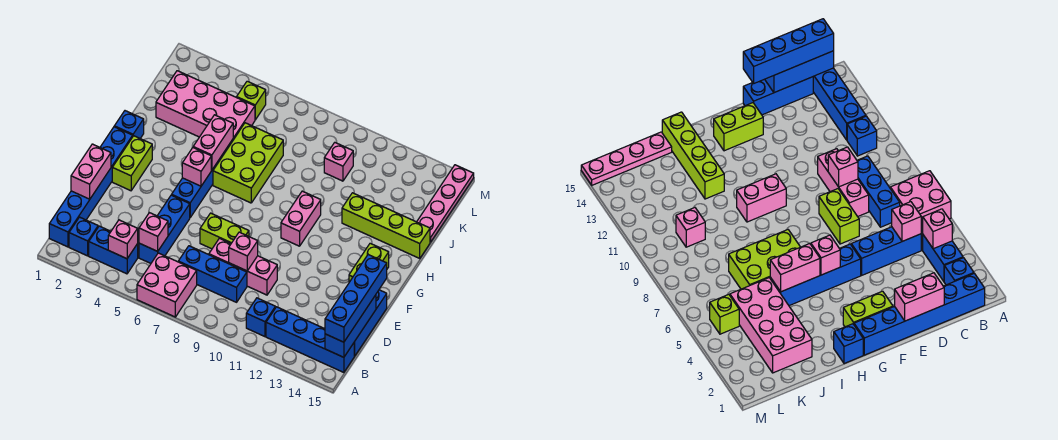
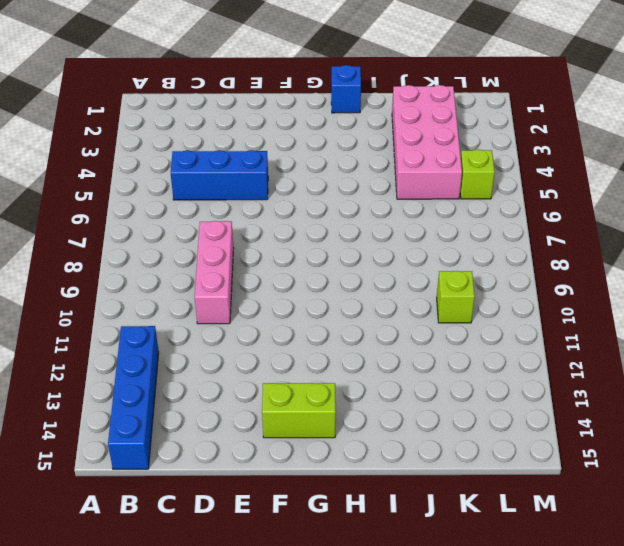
lime 1x1 brick [437,271,475,323] -> pink 1x1 brick [324,143,353,181]
none -> pink 2x2 brick [137,253,197,317]
none -> blue 1x6 brick [49,127,133,247]
none -> blue 1x1 brick [69,217,98,256]
none -> blue 1x2 brick [89,226,138,274]

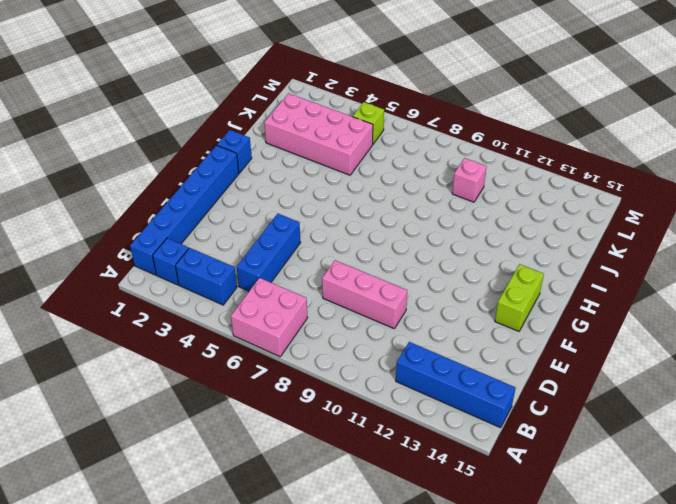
none -> blue 1x1 brick [246,298,275,337]
none -> blue 1x3 brick [178,246,247,302]
none -> blue 1x3 brick [354,290,387,356]
none -> lime 1x2 brick [200,213,249,249]

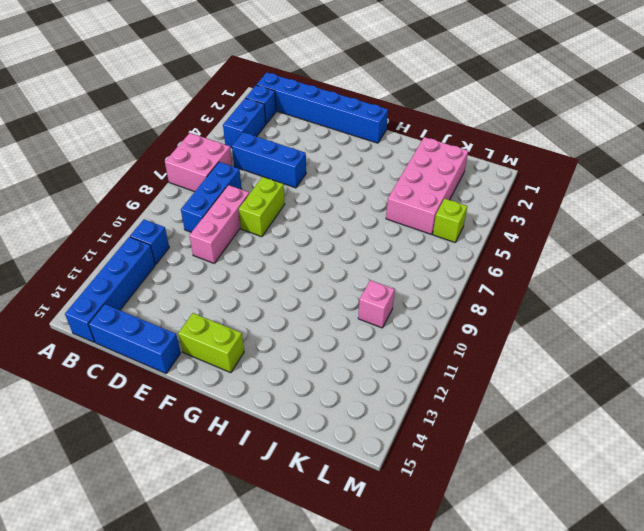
none -> lime 1x2 brick [112,136,152,191]
none -> blue 1x4 brick [172,139,233,217]
none -> pink 1x2 brick [281,191,321,246]
none -> blue 1x1 brick [114,111,144,138]

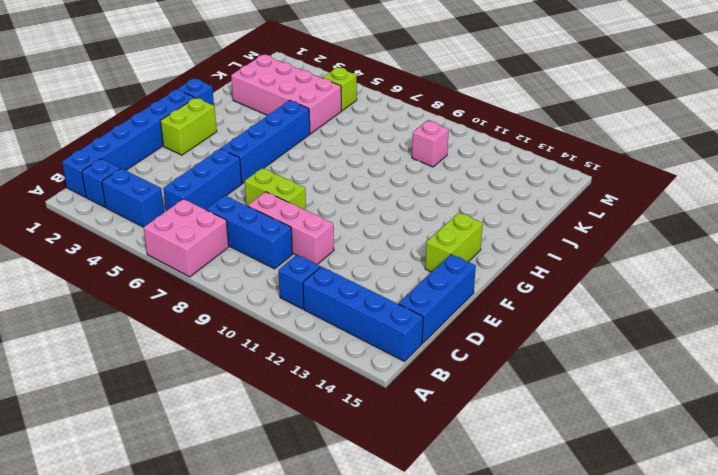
none -> pink 1x2 brick [281,191,321,246]
none -> lime 2x3 brick [213,123,283,203]
none -> lime 1x4 brick [342,193,430,258]
none -> pink 1x4 plate [417,165,474,242]

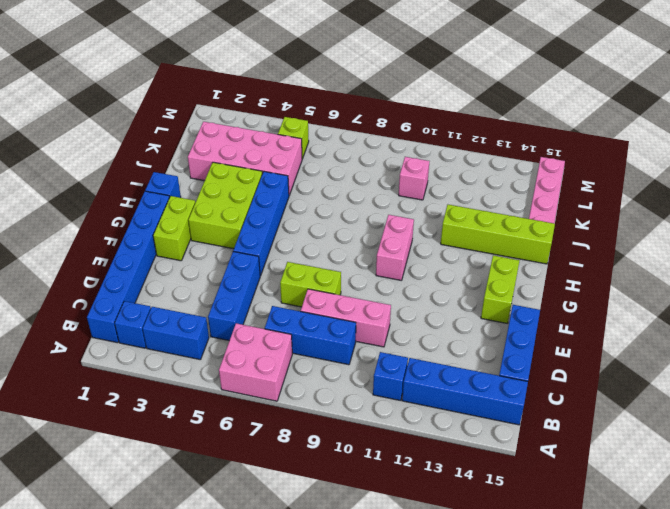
lime 2x3 brick [188,162,262,249] -> lime 2x3 brick moved to [213,123,283,203]
none -> pink 1x1 brick [108,220,138,259]
none -> blue 1x3 brick [325,295,376,357]
none -> pink 1x1 brick [139,213,168,251]
none -> pink 1x2 brick [71,144,111,199]

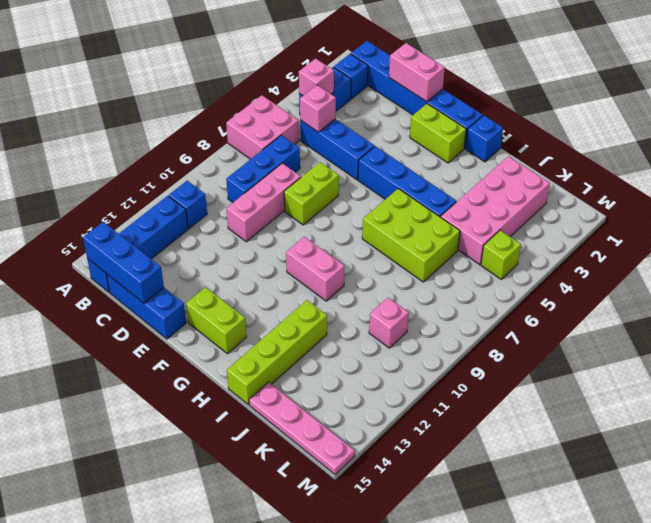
none -> pink 1x1 brick [229,232,258,271]
none -> pink 1x1 brick [182,147,211,186]
none -> pink 1x2 brick [193,115,233,170]
none -> blue 1x4 brick [325,255,387,342]

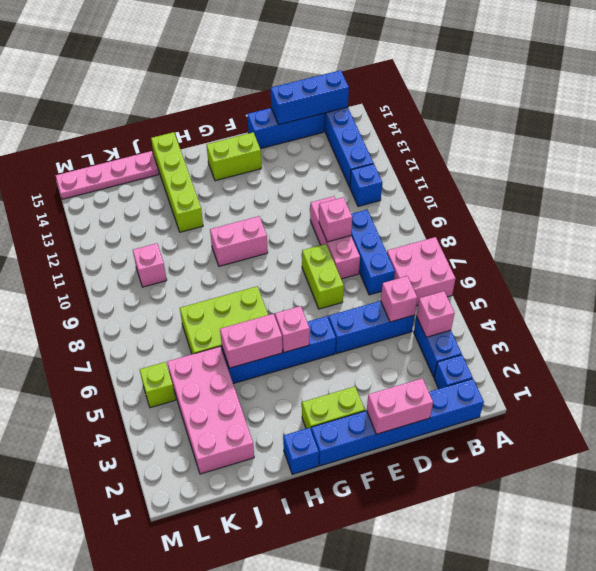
none -> blue 1x4 brick [325,255,387,342]

